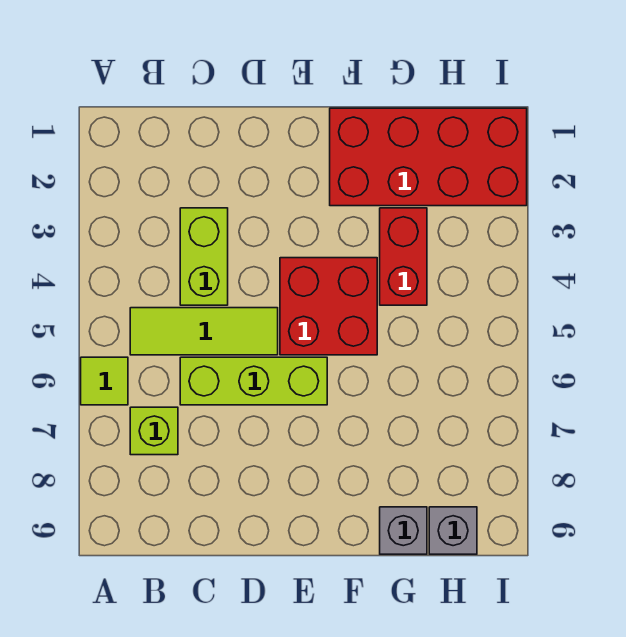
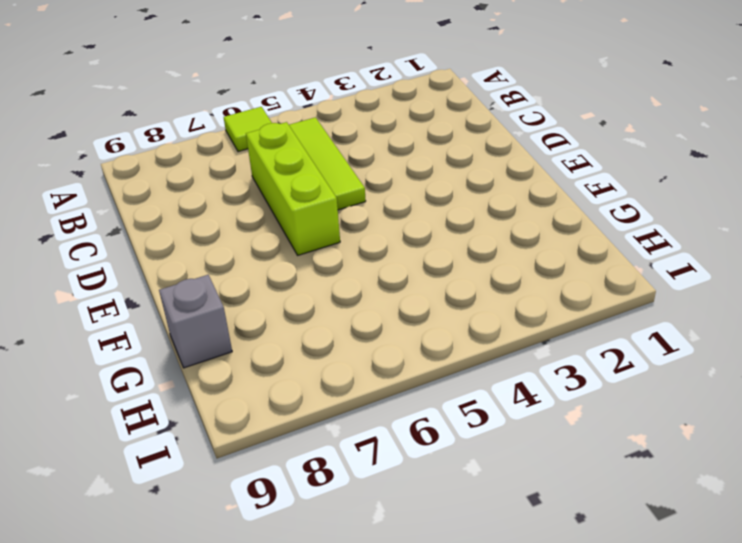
none -> lime 1x1 brick [130,407,178,455]
none -> lime 1x2 brick [180,208,228,305]

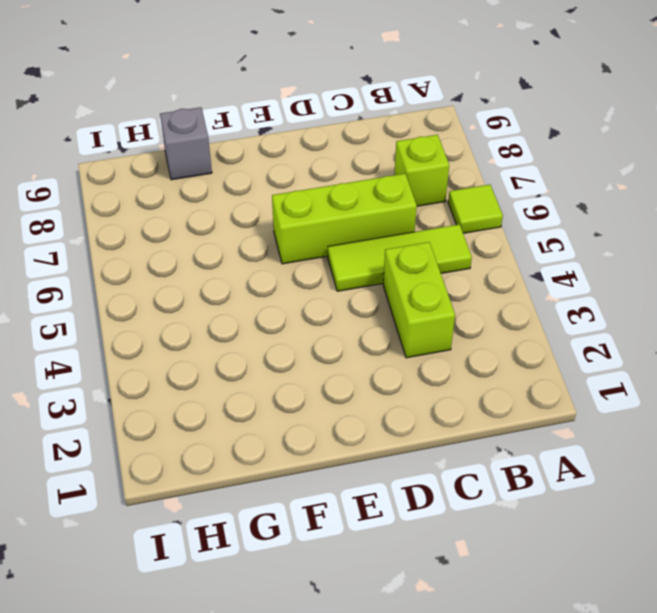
none -> red 2x2 brick [280,258,377,355]
none -> red 2x4 brick [330,108,527,206]

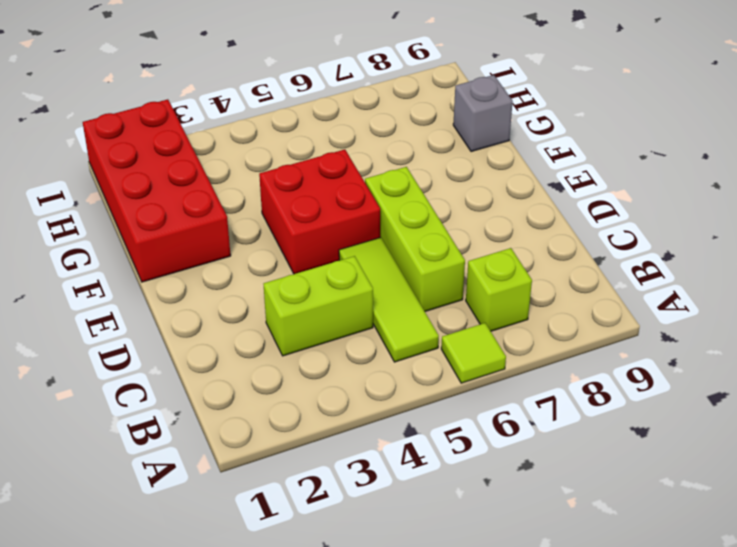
none -> red 1x2 brick [380,208,427,305]
none -> grey 1x1 brick [429,507,477,554]

